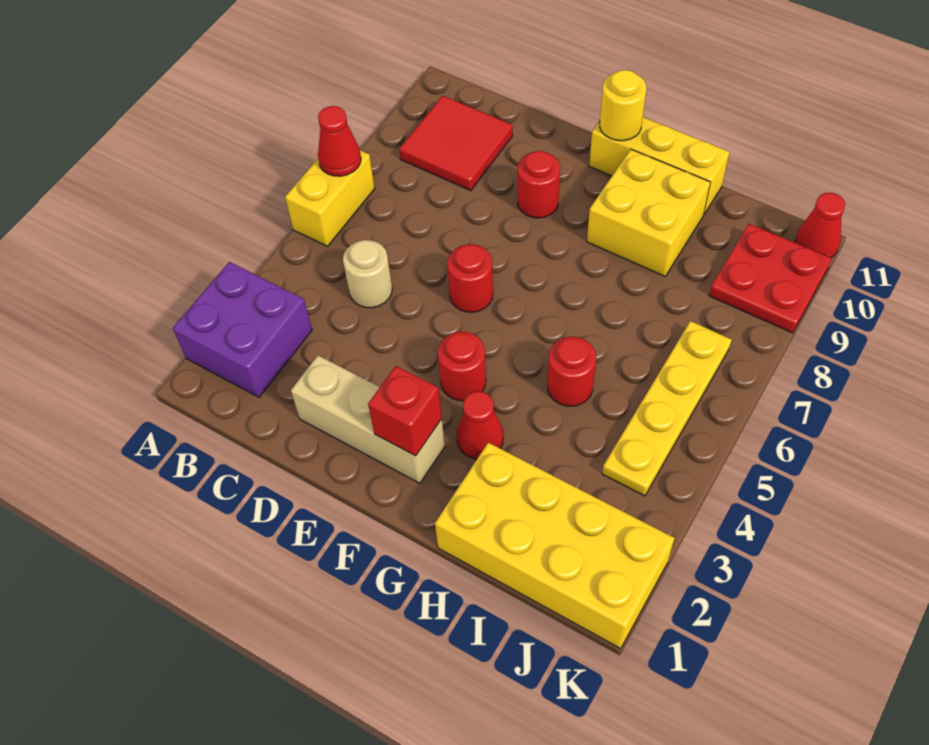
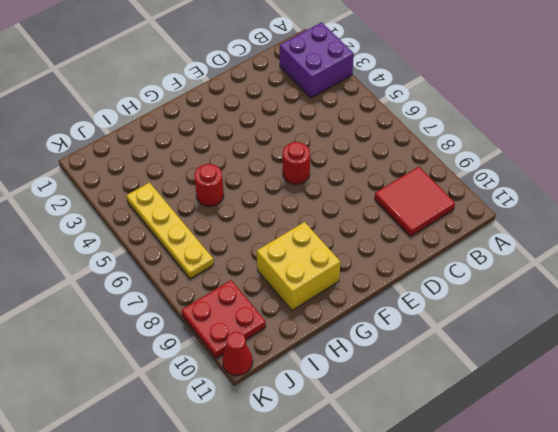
none -> yellow 1x2 brick [285,150,375,246]
none -> tan 1x1 round brick [343,240,392,308]
none -> tan 1x3 brick [291,355,445,483]

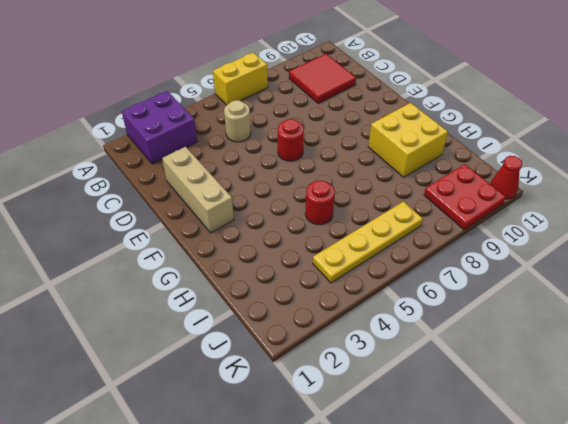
none -> red 1x1 round brick [518,151,560,218]
none -> red 1x1 round brick [438,332,486,401]
none -> yellow 1x3 brick [589,117,729,214]

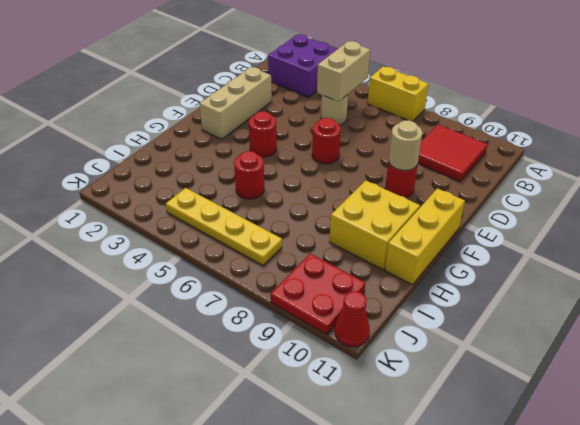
tan 1x2 brick [317,41,370,102] -> none
tan 1x1 round brick [389,120,422,170] -> none
none -> red 1x1 cone [457,391,503,459]
none -> yellow 2x4 brick [435,443,674,649]
none -> red 1x1 cone [318,106,361,176]

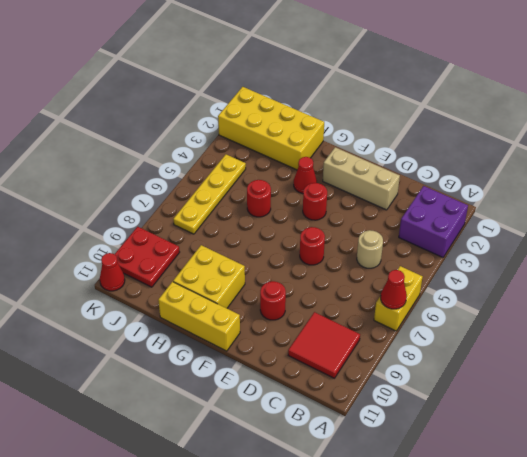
none -> red 1x1 brick [368,366,442,456]
none -> yellow 1x1 round brick [600,70,646,141]

